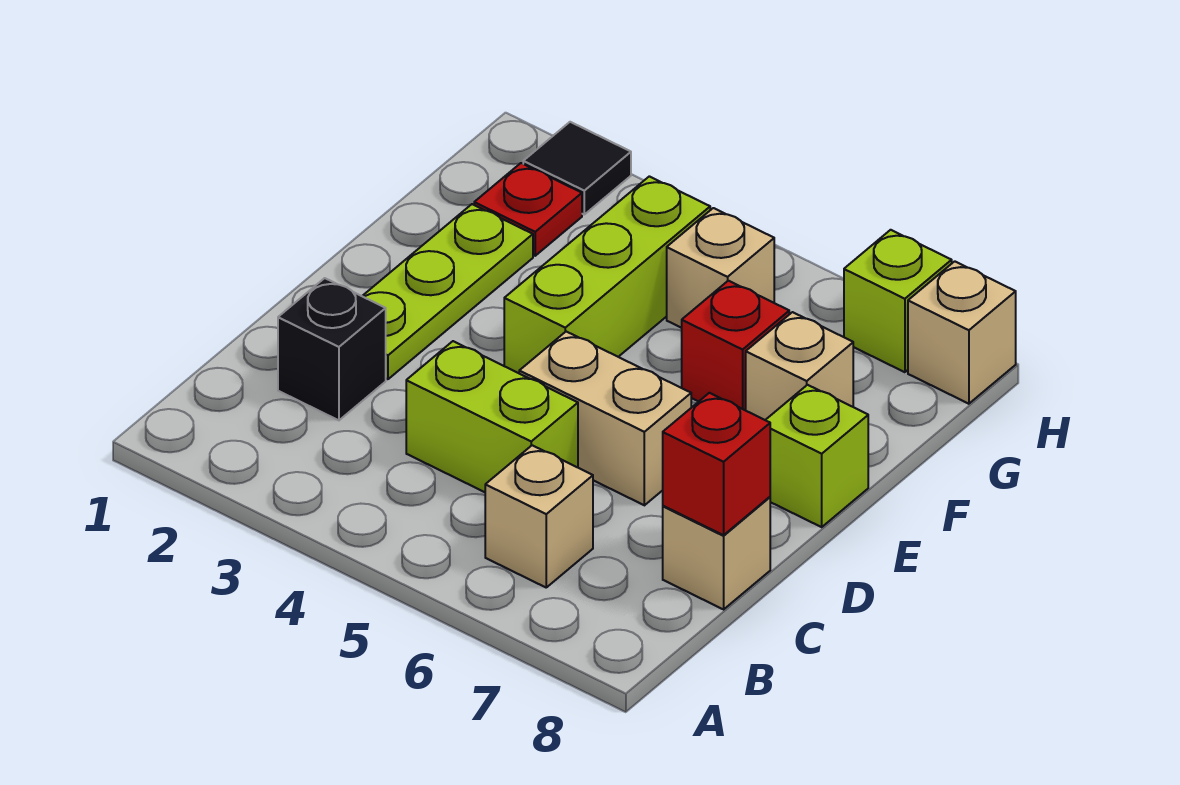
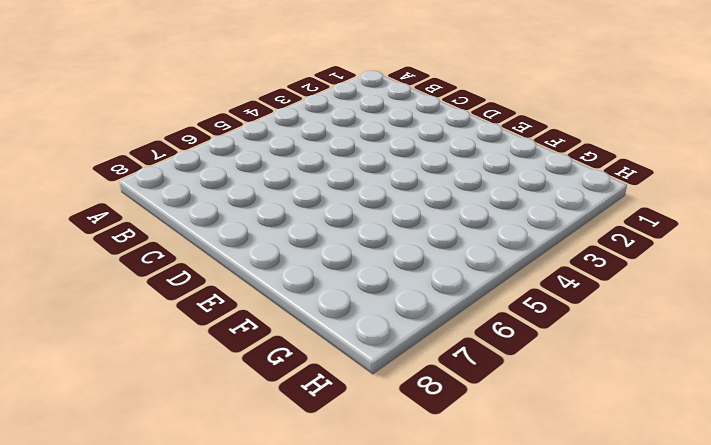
none -> tan 1x1 brick [485,445,593,587]
none -> black 1x1 brick [278,278,386,420]
none -> lime 1x2 brick [406,341,578,492]

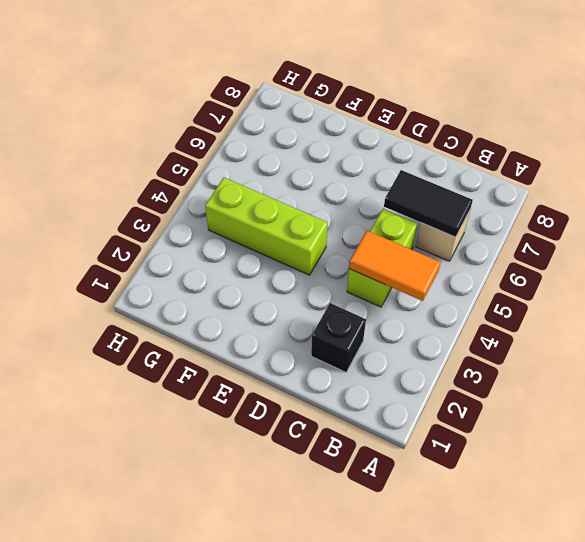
orange 1x2 tile [349,231,441,301] -> none
black 1x2 tile [384,170,473,237] -> none
none -> tan 1x1 brick [663,497,770,609]
none -> lime 1x3 plate [362,204,533,379]
none -> tan 1x2 brick [519,332,691,505]

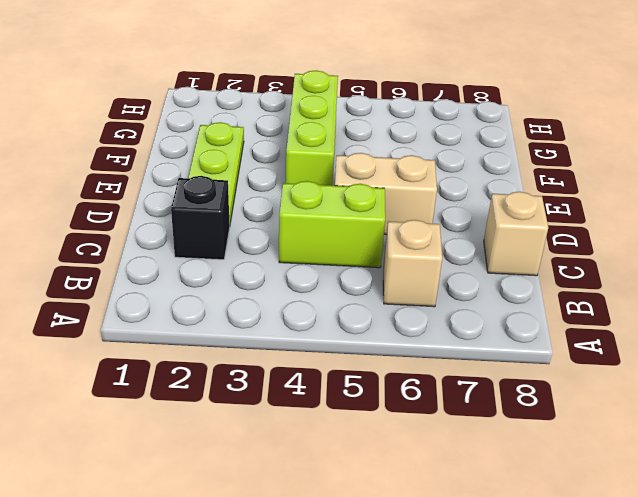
none -> lime 1x1 brick [766,385,868,527]
none -> red 1x1 brick [682,281,789,410]
none -> tan 1x1 brick [746,312,853,420]

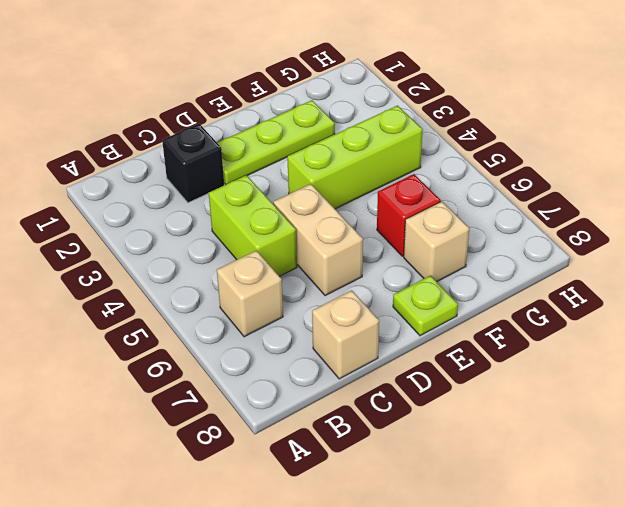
lime 1x1 plate [393,275,458,336] -> lime 1x1 brick [766,385,868,527]
none -> red 1x1 plate [474,163,582,256]
none -> tan 1x1 brick [667,208,774,328]
none -> black 1x1 tile [523,122,631,214]

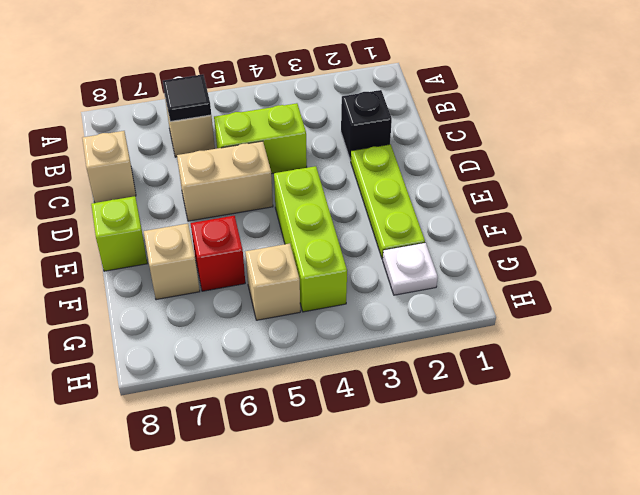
black 1x1 tile [163,74,211,121] -> black 1x1 tile moved to [523,122,631,214]
white 1x1 plate [383,243,438,295] -> red 1x1 plate [474,163,582,256]
none -> lime 1x1 brick [844,230,952,372]
none -> tan 1x1 brick [908,261,1016,404]
none -> red 1x1 brick [663,393,770,535]

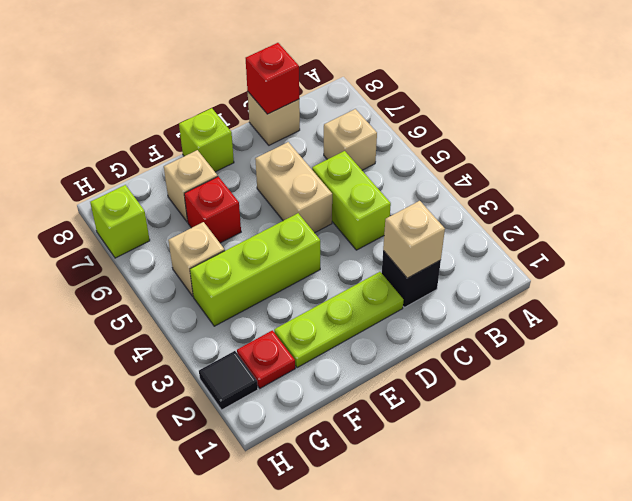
tan 1x1 brick [383,201,445,278] -> tan 1x1 brick moved to [908,261,1016,404]

